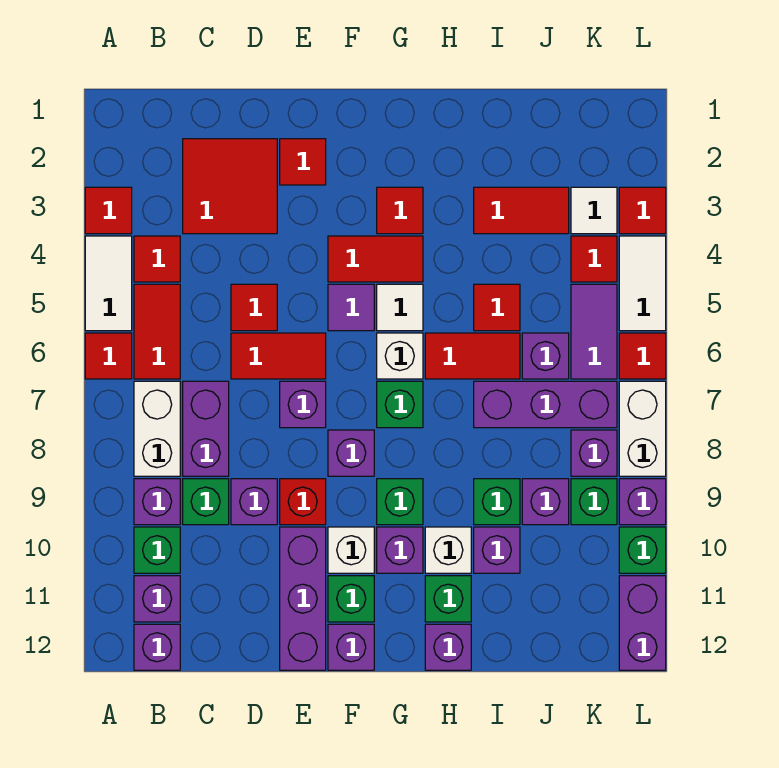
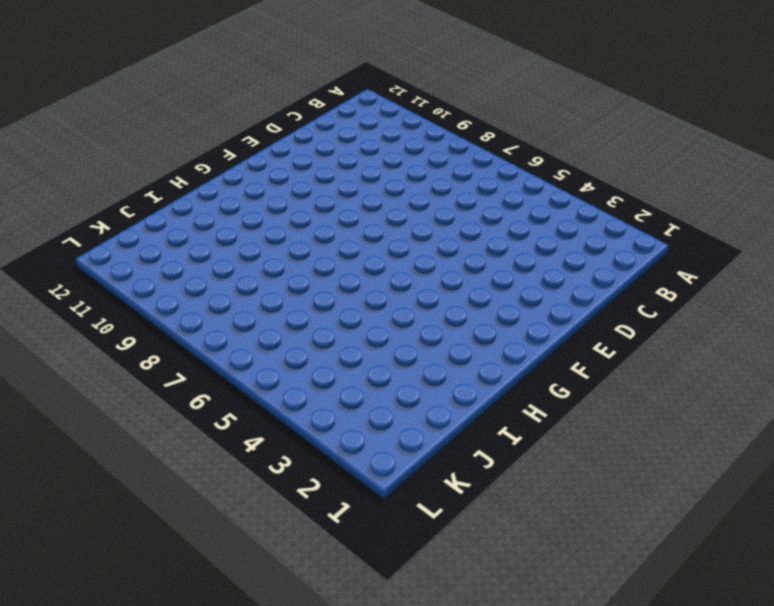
none -> red 1x1 tile [85,187,132,234]
none -> white 1x2 tile [85,236,132,331]
none -> red 1x1 tile [85,333,132,379]
none -> red 1x1 tile [134,236,180,282]

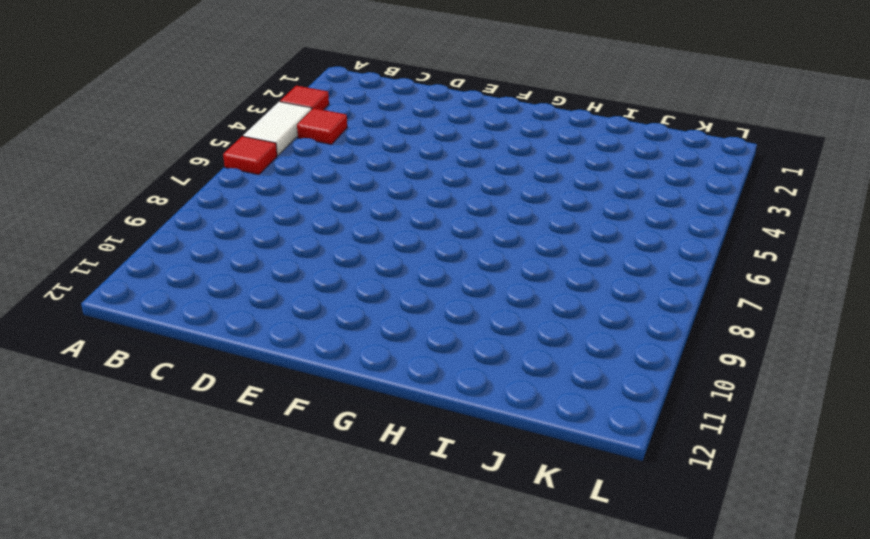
none -> red 1x2 tile [134,284,180,379]
none -> white 1x2 brick [134,381,180,476]
none -> purple 1x1 brick [134,479,180,525]
none -> green 1x1 brick [134,527,180,573]

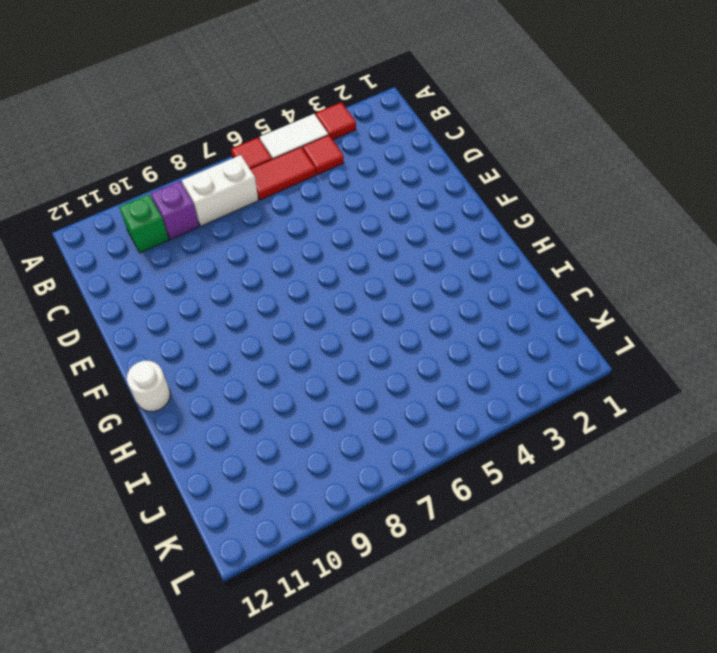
white 1x1 round brick [127,360,170,411] -> none
none -> purple 1x1 brick [134,576,180,622]
none -> purple 1x1 brick [134,624,180,670]
none -> red 2x2 tile [183,139,277,234]
none -> purple 1x2 brick [183,381,229,476]

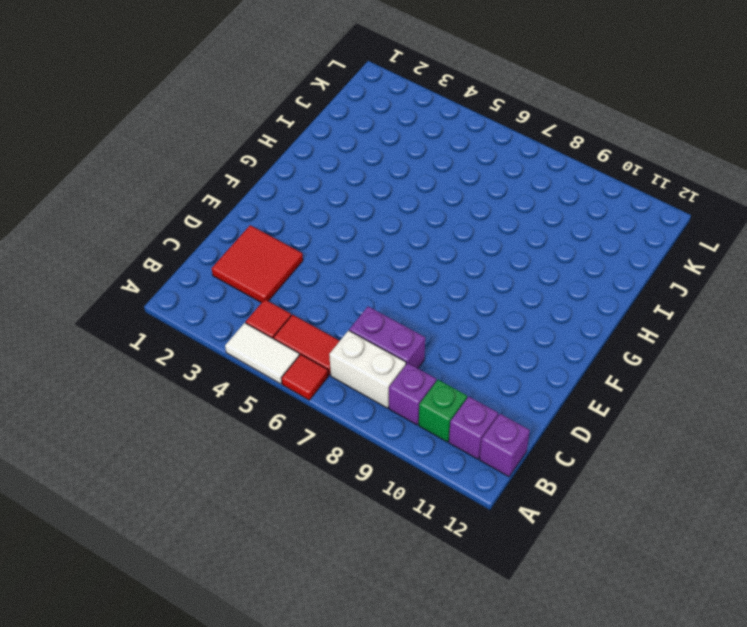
none -> red 1x1 tile [85,187,132,234]
none -> green 1x1 brick [183,479,229,525]
none -> red 1x1 tile [231,284,277,331]
none -> red 1x2 tile [231,333,326,379]

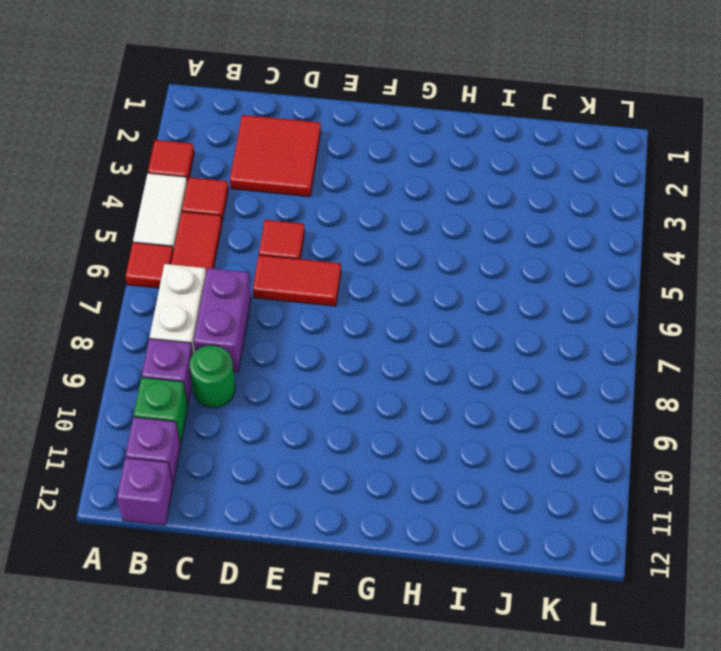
green 1x1 round brick [190,345,235,408] -> green 1x1 brick [183,479,229,525]
none -> purple 1x1 brick [231,479,277,525]
none -> red 1x1 tile [280,139,326,185]
none -> purple 1x1 brick [280,381,326,428]
none -> red 1x1 brick [280,479,326,525]

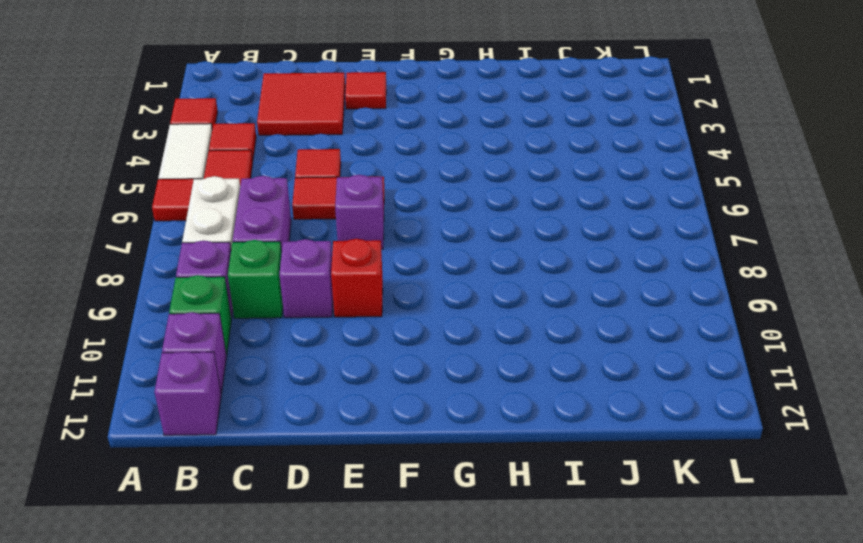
none -> purple 1x3 brick [280,527,326,670]
none -> red 1x2 tile [328,236,423,282]
none -> purple 1x1 tile [328,284,374,331]
none -> purple 1x1 brick [328,430,374,476]

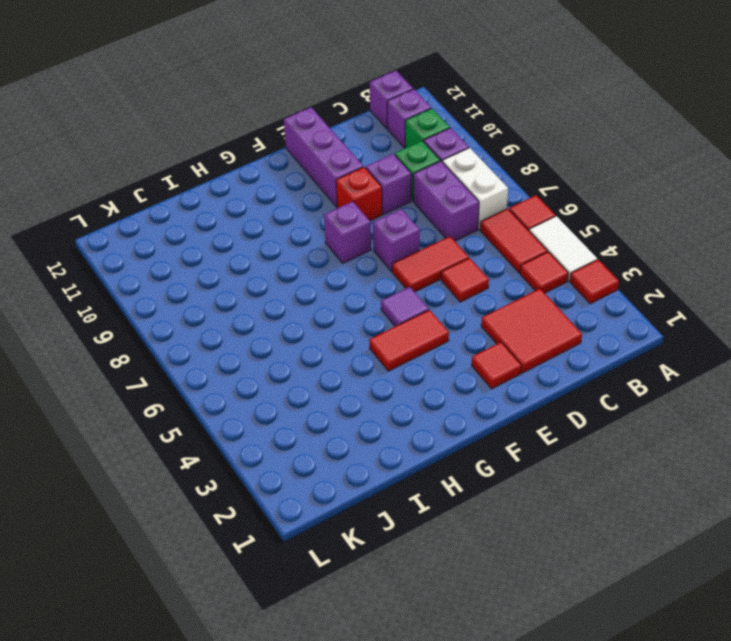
none -> white 1x1 brick [328,527,374,573]
none -> green 1x1 brick [328,576,374,622]
none -> purple 1x1 brick [328,624,374,670]
none -> red 1x1 tile [377,187,423,234]

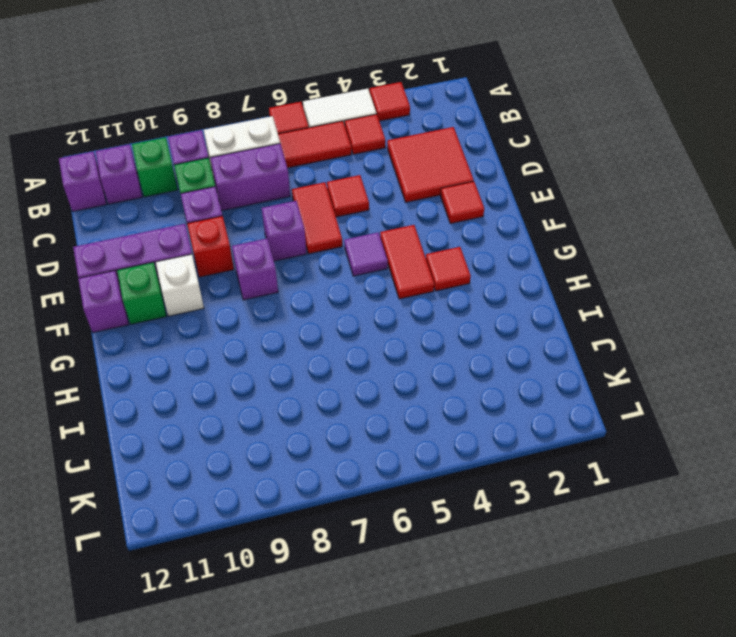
none -> white 1x1 tile [377,284,423,331]
none -> white 1x1 brick [377,333,423,379]
none -> green 1x1 brick [377,381,423,428]
none -> green 1x1 brick [377,479,423,525]

